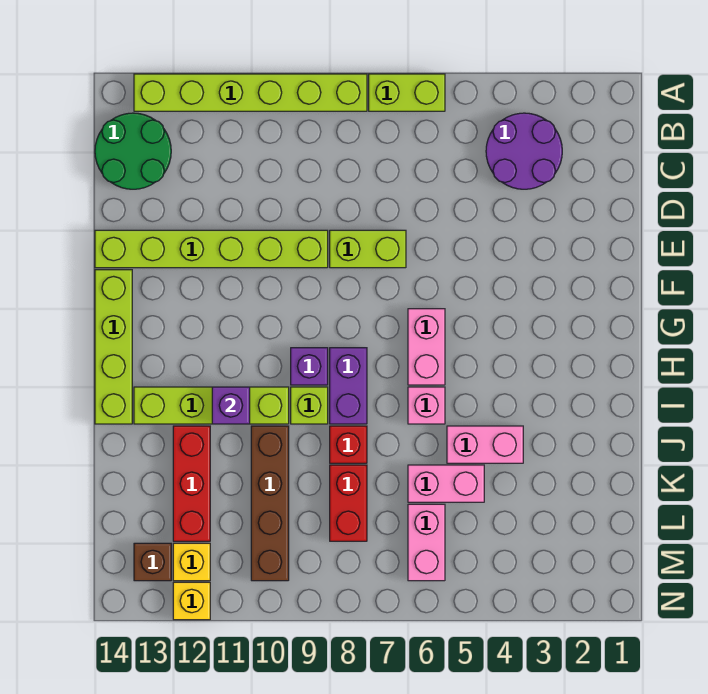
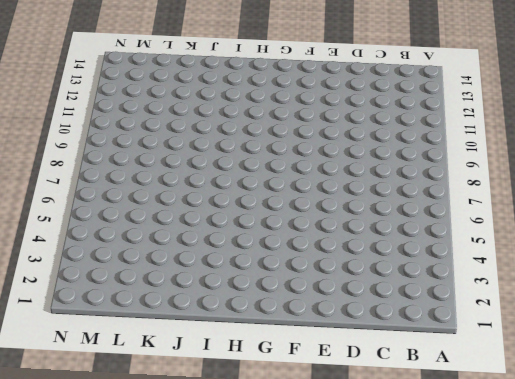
none -> lime 1x2 brick [369,74,445,111]
none -> lime 1x6 brick [134,74,367,111]
none -> purple 2x2 round brick [486,113,562,189]

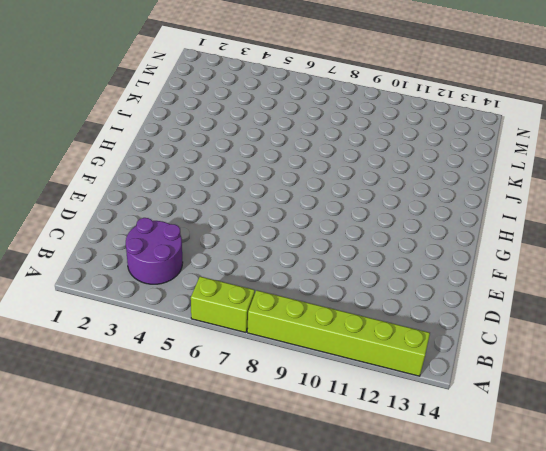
none -> green 2x2 round brick [95,113,171,189]
none -> lime 1x2 brick [330,230,406,268]
none -> lime 1x6 brick [95,230,328,268]

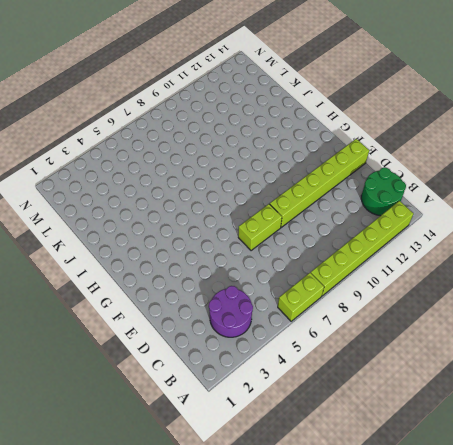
none -> lime 1x4 brick [95,270,132,424]
none -> pink 1x2 brick [408,309,445,385]
none -> purple 1x2 brick [330,348,367,424]

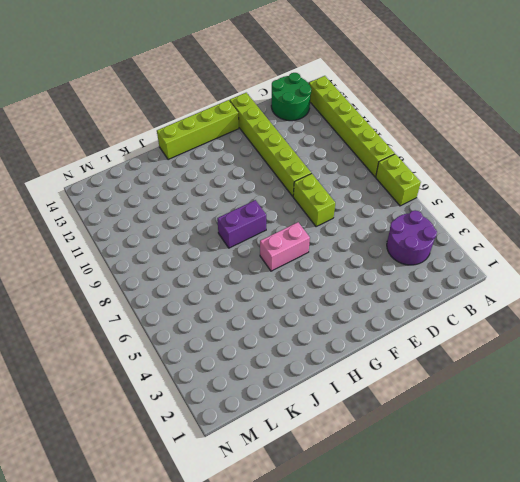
none -> purple 1x1 brick [291,348,328,385]
none -> pink 1x1 brick [408,387,445,424]
none -> lime 1x1 brick [291,387,328,424]

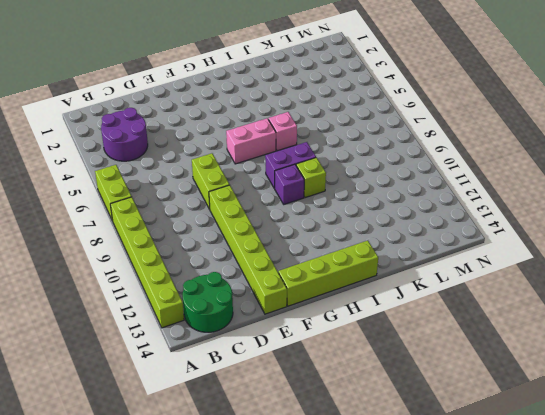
none -> lime 1x4 brick [134,387,289,424]
none -> pink 1x2 brick [447,426,523,463]
none -> red 1x1 brick [330,426,367,463]

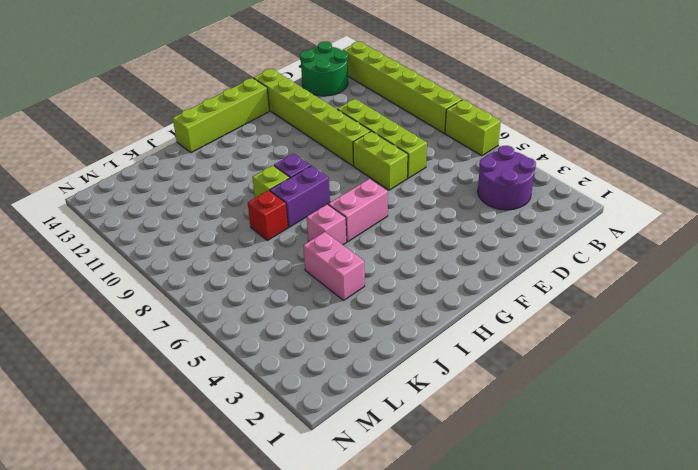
lime 1x4 brick [337,99,427,178] -> lime 1x4 brick moved to [134,387,289,424]
none -> brown 1x4 brick [251,426,289,581]
none -> red 1x3 brick [173,426,210,541]
none -> pink 1x2 brick [408,465,484,502]

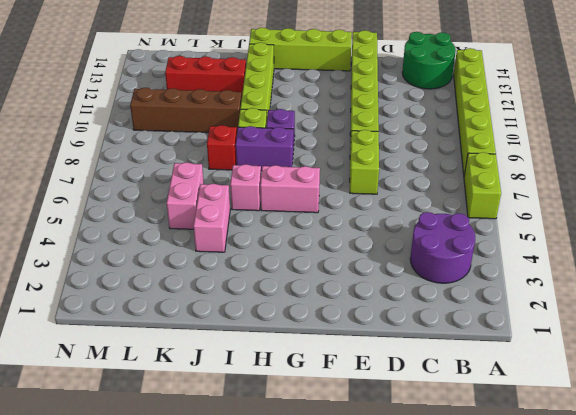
none -> red 1x2 brick [330,465,367,541]
none -> pink 1x2 brick [408,504,445,581]
none -> yellow 1x1 brick [173,543,210,581]

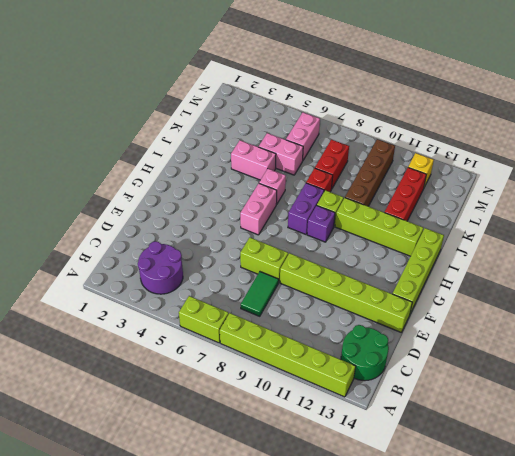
green 1x2 tile [241,272,279,316] -> none
none -> brown 1x1 brick [134,543,171,581]
none -> yellow 1x1 brick [173,582,210,620]
none -> purple 1x1 brick [212,387,250,424]

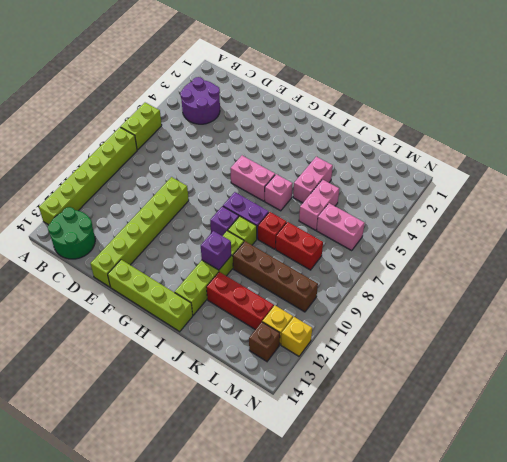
none -> lime 1x2 brick [330,230,406,268]

